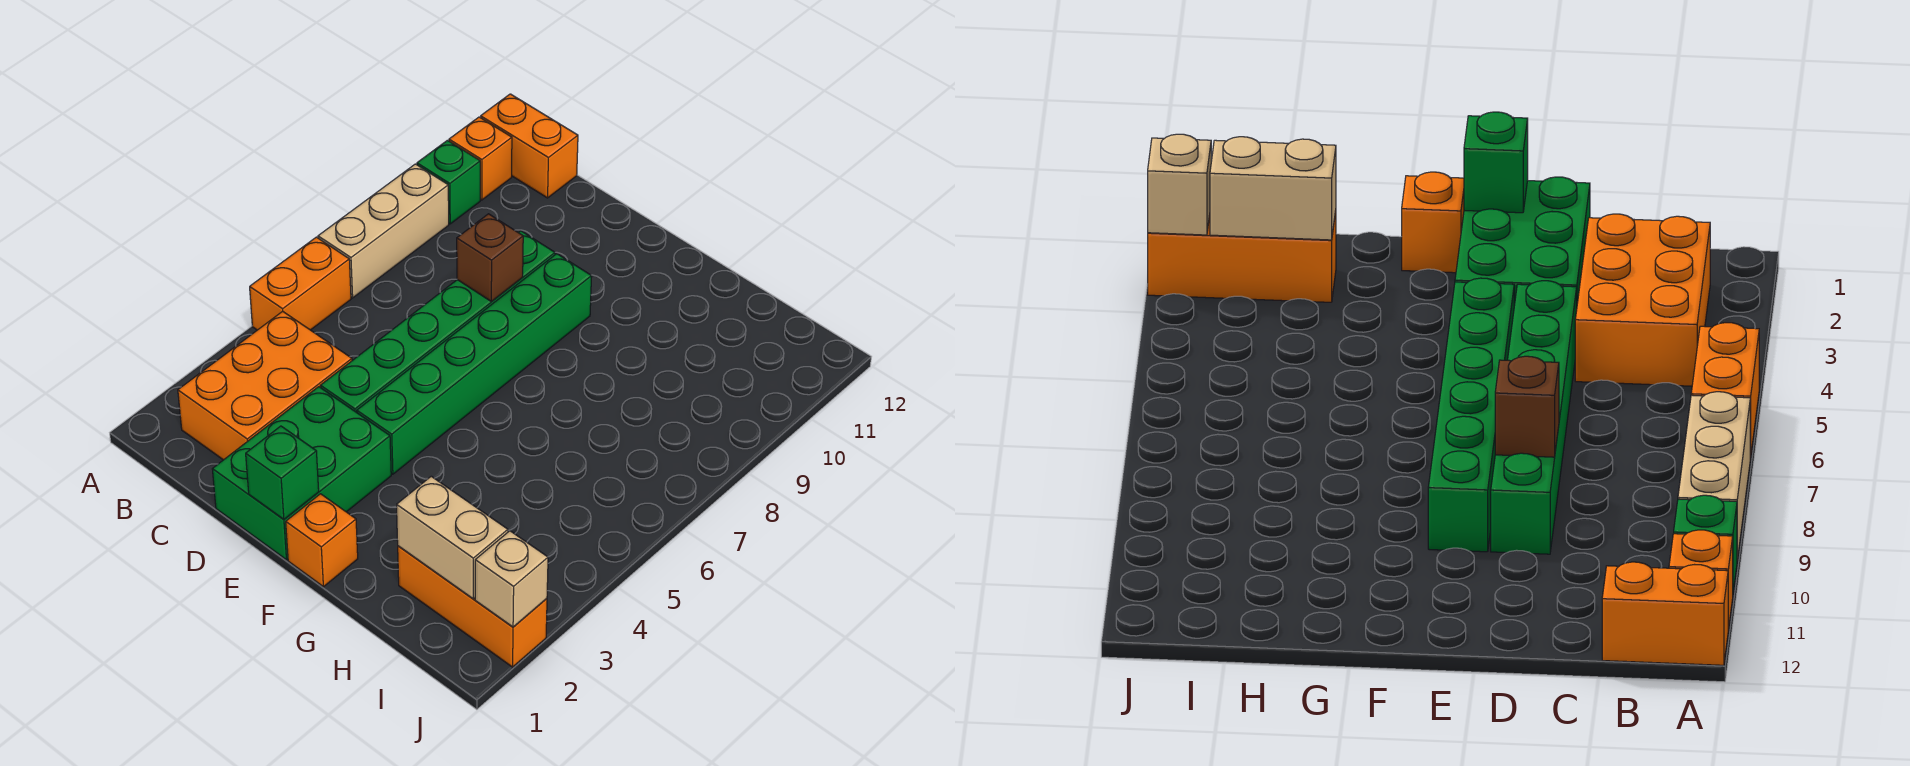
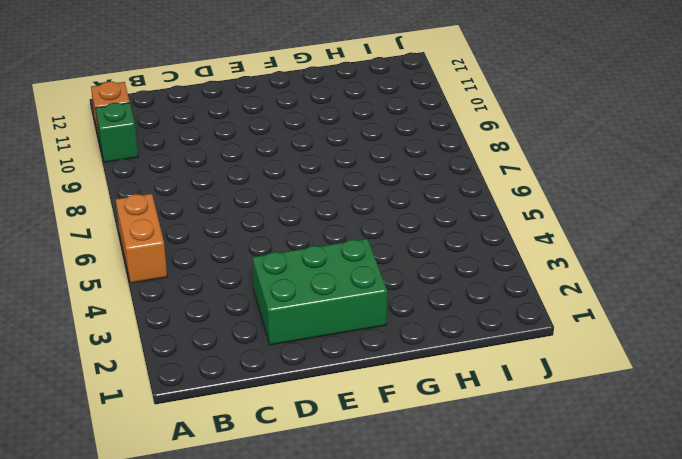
green 2x3 brick [252,239,387,345] -> green 2x3 brick turned to [212,387,391,560]
none -> tan 1x3 brick [318,164,449,298]
none -> orange 1x2 brick [481,94,578,198]
none -> orange 2x3 brick [178,311,352,460]

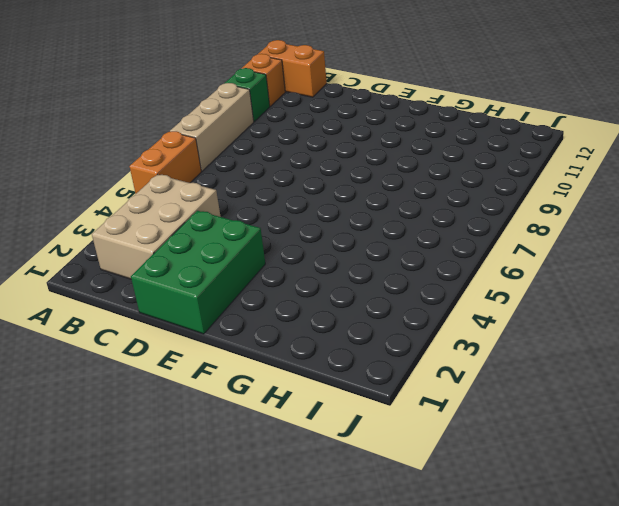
tan 2x3 brick [92,174,221,279] -> orange 2x3 brick [178,311,352,460]
none -> green 1x6 brick [320,231,555,413]
none -> green 1x6 brick [357,254,592,474]
none -> orange 1x1 brick [286,494,358,587]

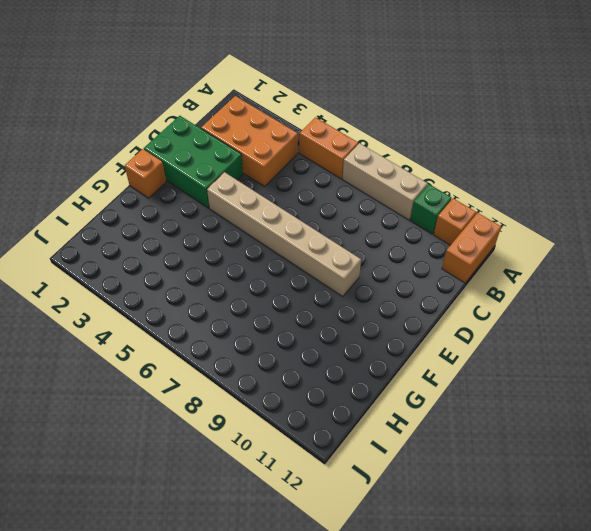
tan 1x6 brick [207,172,361,296] -> green 1x6 brick [357,254,592,474]
none -> green 1x6 brick [320,231,555,413]
none -> orange 1x3 brick [398,546,547,667]
none -> brown 1x1 brick [457,214,523,301]

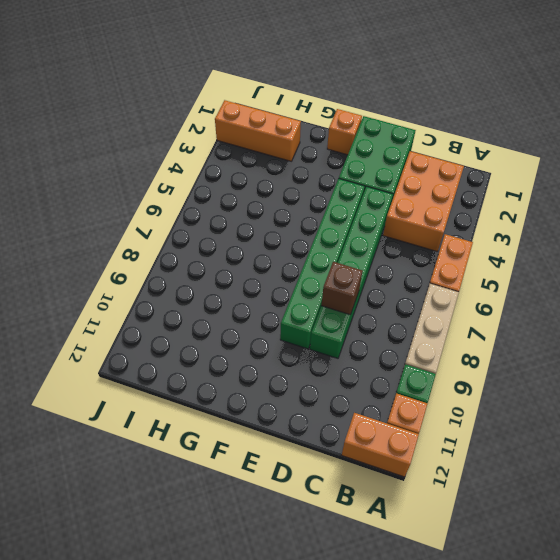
none -> green 1x1 brick [246,426,319,519]
none -> tan 1x2 brick [397,476,508,599]
none -> tan 1x1 brick [475,531,548,627]

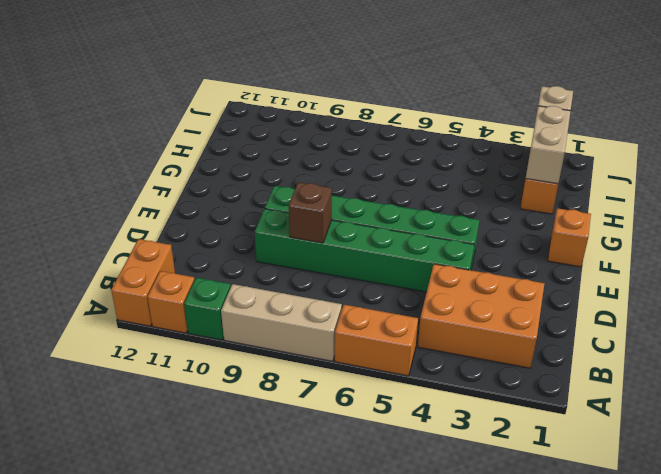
none -> green 2x3 brick [212,387,391,560]
none -> green 1x1 brick [246,426,319,519]

